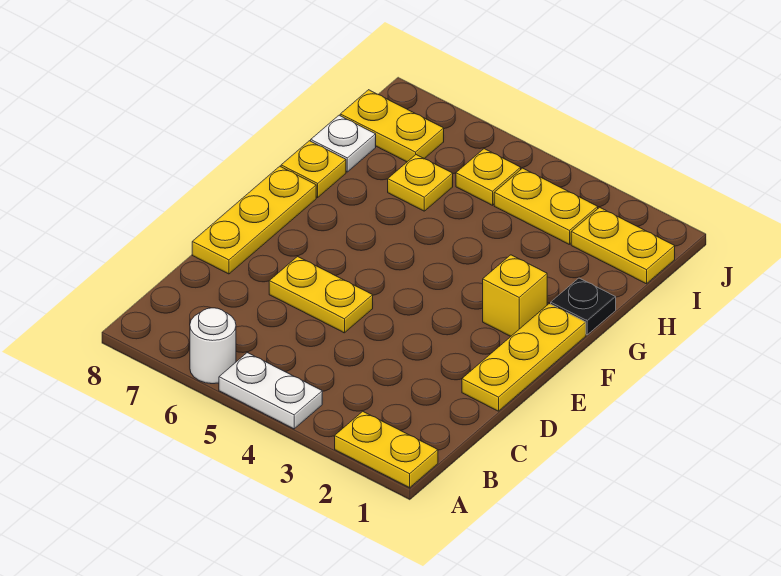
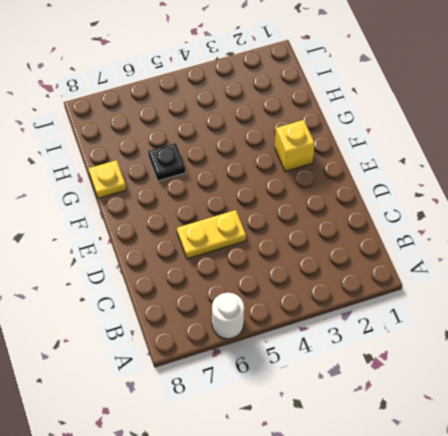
black 1x1 plate [148,143,186,181] -> black 1x1 plate moved to [551,278,616,335]
none -> yellow 1x2 plate [335,411,438,488]
none -> white 1x2 plate [219,353,322,429]
none -> yellow 1x3 plate [462,304,586,411]

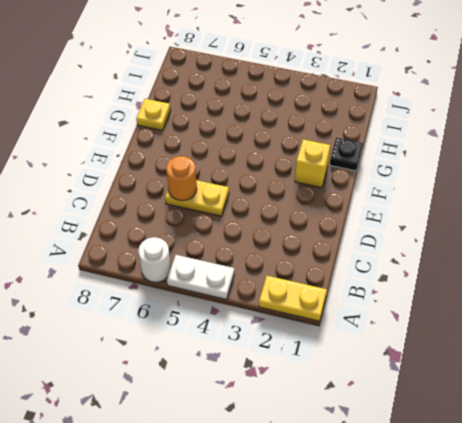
orange 1x1 round brick [166,156,197,201] -> none
none -> yellow 1x3 plate [462,304,586,411]
none -> yellow 1x3 plate [192,166,316,274]
none -> yellow 1x1 plate [388,155,453,211]

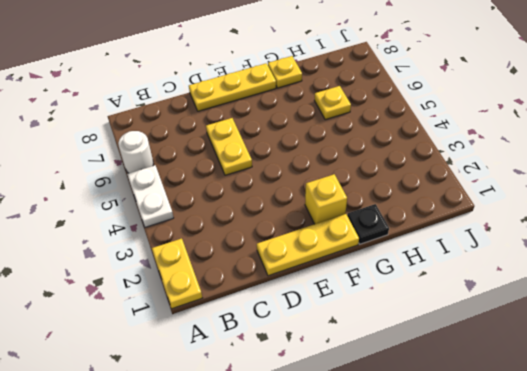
none -> white 1x1 plate [311,115,376,172]
none -> yellow 1x2 plate [571,207,675,284]
none -> yellow 1x2 plate [494,168,598,245]

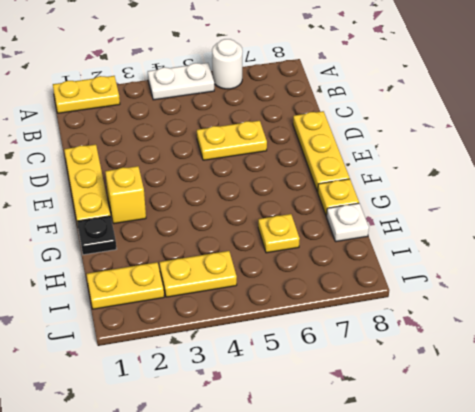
none -> yellow 1x1 plate [456,149,521,205]
none -> yellow 1x2 plate [340,90,444,162]

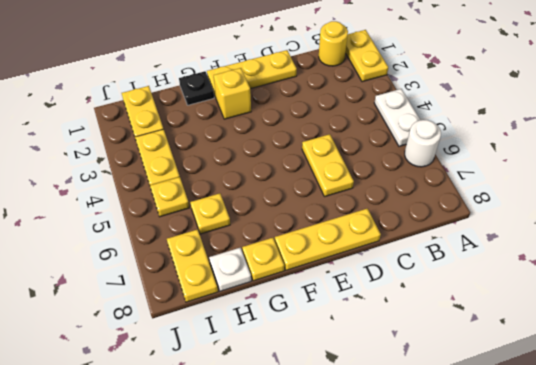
yellow 1x1 round brick [319,21,348,66] -> none

